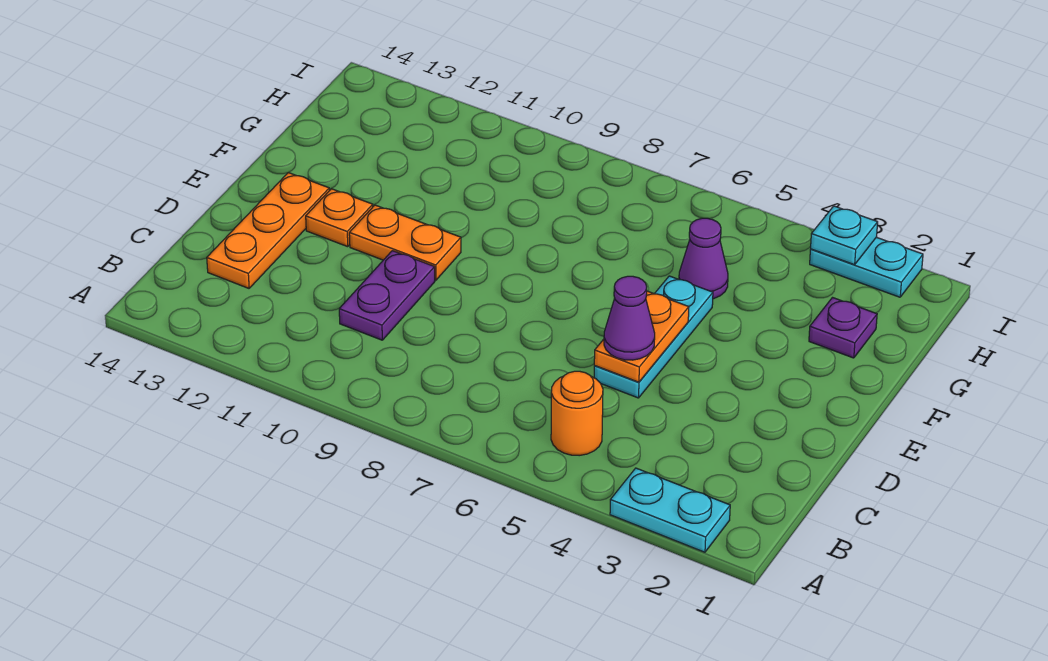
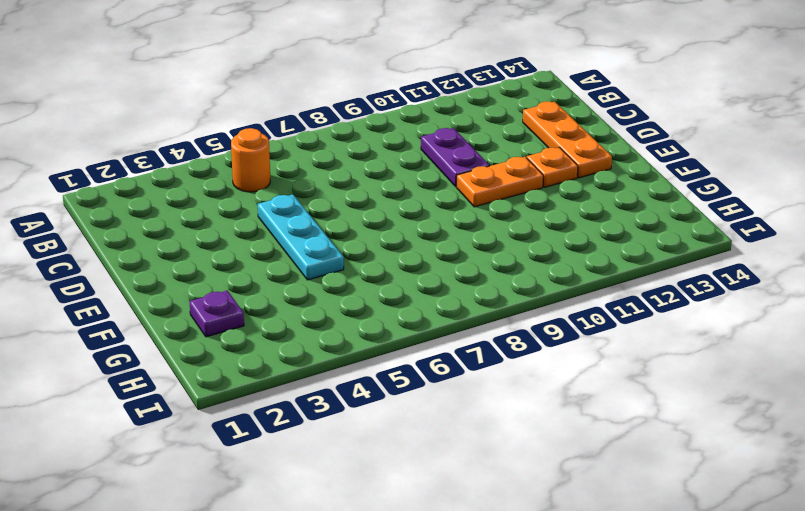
none -> cyan 1x2 plate [610,468,730,552]
none -> purple 1x1 cone [679,218,728,299]
none -> cyan 1x2 plate [810,237,923,297]

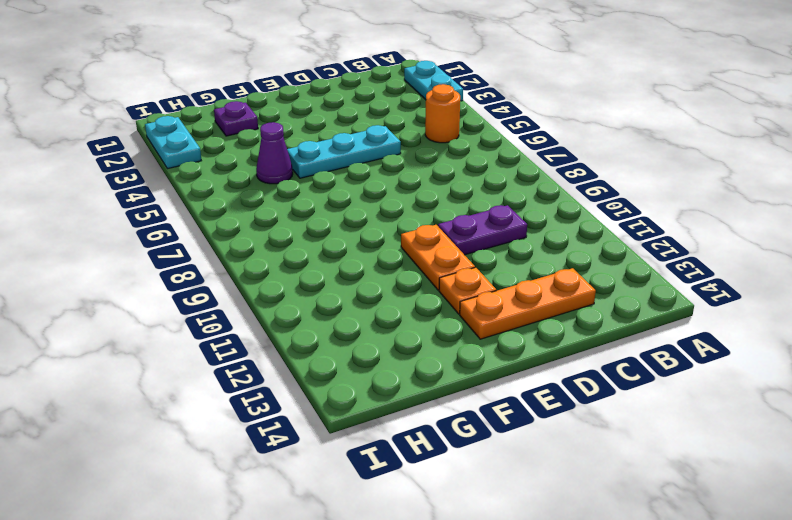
none -> orange 1x2 plate [594,291,689,382]
none -> cyan 1x1 plate [811,206,878,265]
none -> purple 1x1 cone [604,276,655,360]

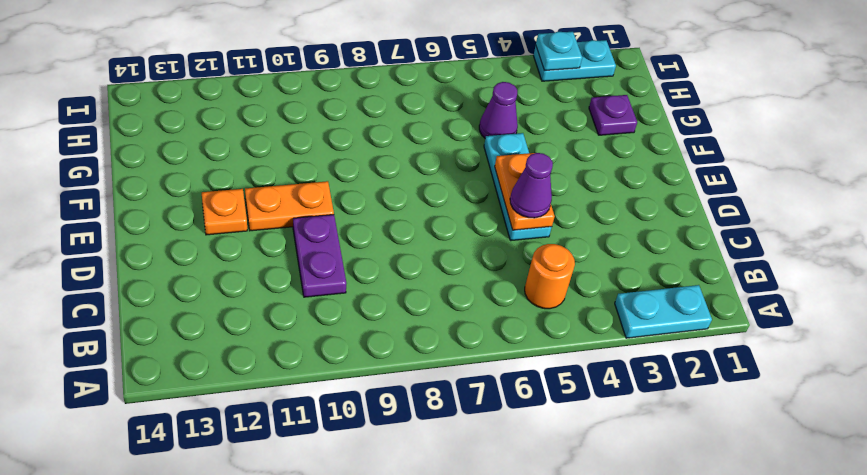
none -> orange 1x3 plate [207,173,329,288]

